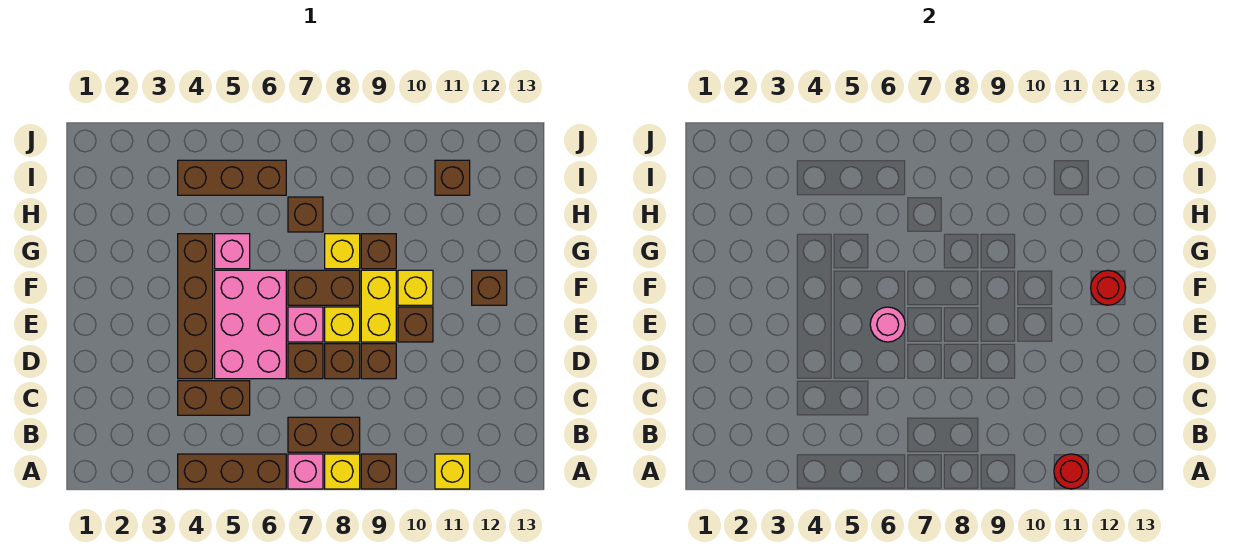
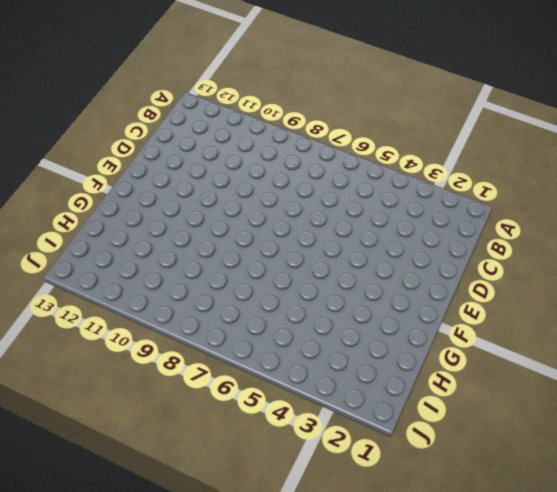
none -> brown 1x3 brick [178,454,286,489]
none -> pink 1x1 brick [288,454,323,489]
none -> yellow 1x1 brick [325,454,360,489]

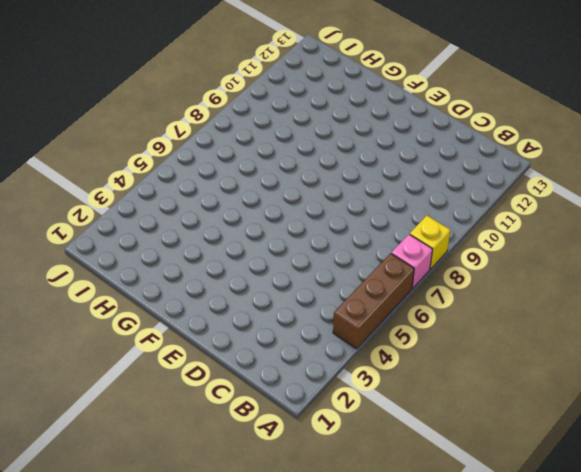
none -> brown 1x1 brick [361,454,396,489]
none -> yellow 1x1 brick [435,454,470,489]
none -> brown 1x2 brick [288,417,360,452]

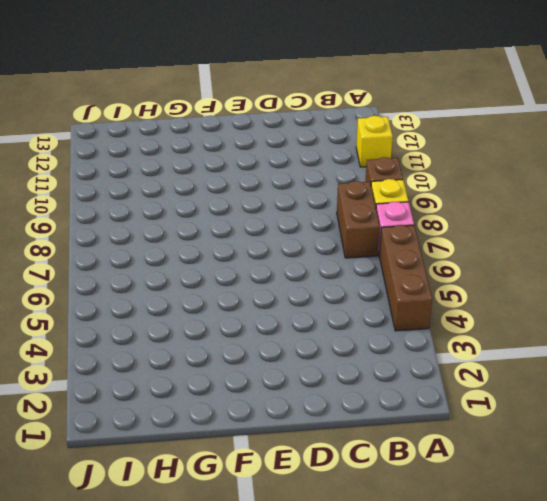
none -> brown 1x2 brick [178,381,250,415]
none -> brown 1x4 brick [178,234,213,379]
none -> pink 2x3 brick [215,270,286,379]

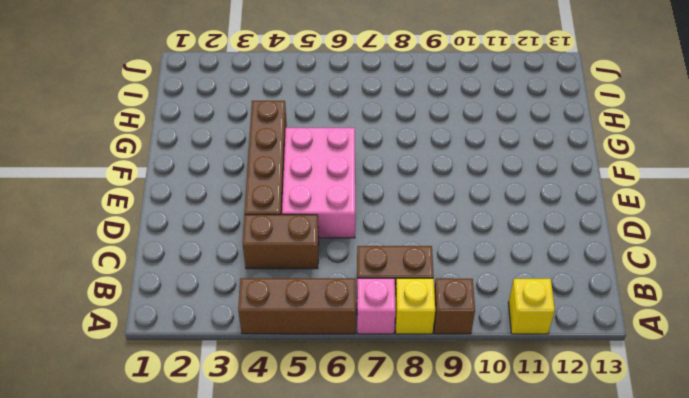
none -> brown 1x1 brick [288,344,323,379]
none -> brown 1x1 brick [325,344,360,379]
none -> brown 1x1 brick [361,344,396,379]

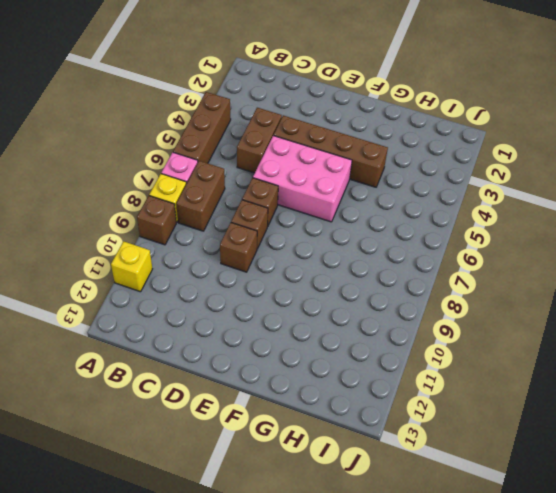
none -> pink 1x1 brick [288,307,323,342]
none -> yellow 1x1 brick [325,307,360,342]
none -> yellow 1x2 brick [361,270,396,342]

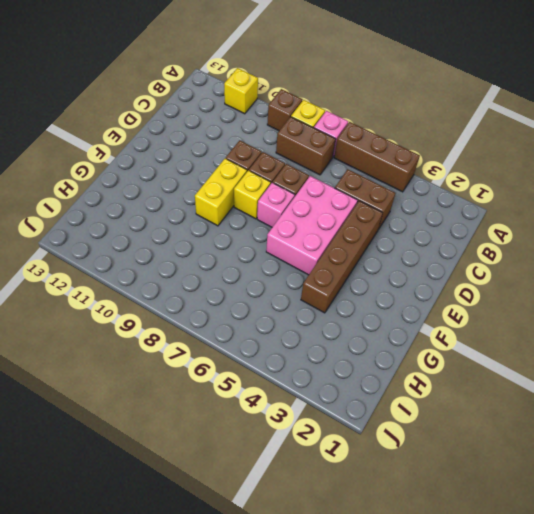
none -> brown 1x1 brick [398,307,433,342]
none -> brown 1x2 brick [288,270,360,305]
none -> yellow 1x1 brick [398,270,433,305]

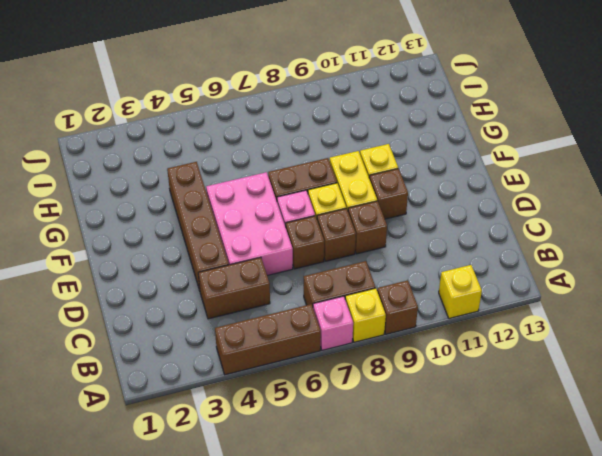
none -> brown 1x1 brick [472,270,507,305]
none -> pink 1x1 brick [215,234,250,269]
none -> yellow 1x1 brick [325,234,360,269]

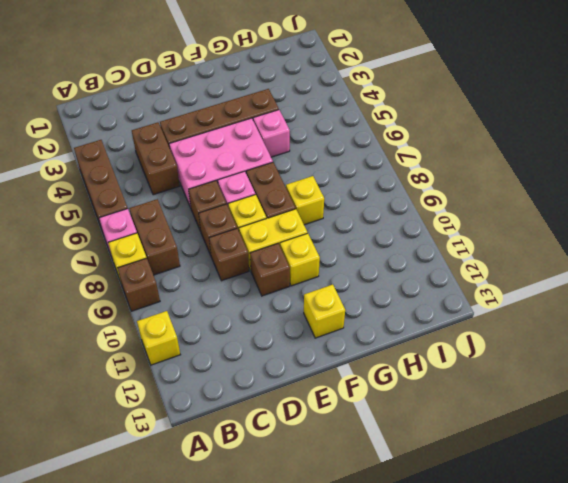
yellow 1x1 brick [304,285,345,338] -> brown 1x1 brick [472,270,507,305]
none -> brown 1x1 brick [361,234,396,269]
none -> brown 1x1 brick [288,197,323,232]
none -> brown 1x3 brick [178,160,286,195]

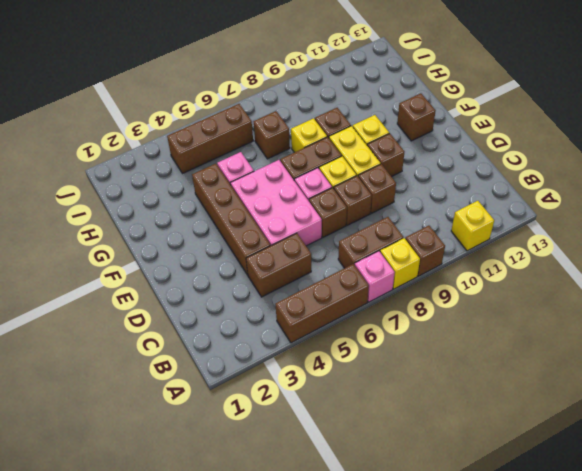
none -> brown 1x1 brick [435,160,470,195]
none -> red 1x1 round brick [1054,454,1089,489]
none -> pink 1x1 round brick [870,307,905,342]

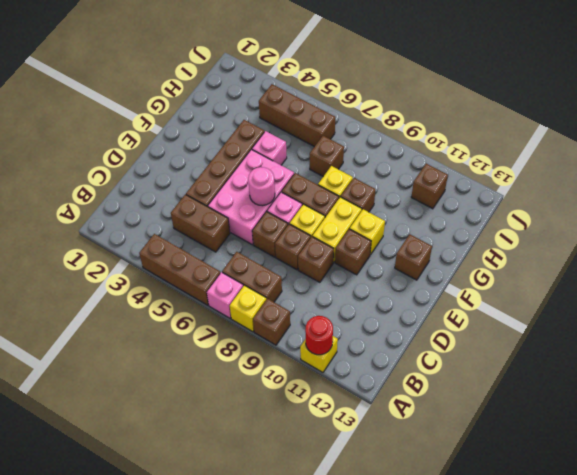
none -> red 1x1 round brick [1091,270,1125,305]

